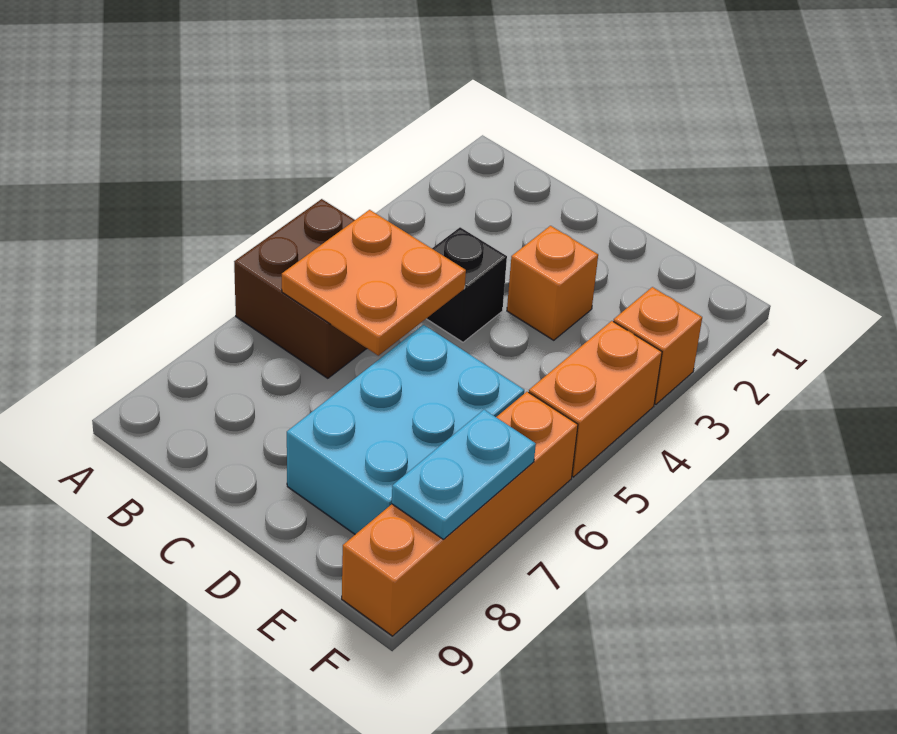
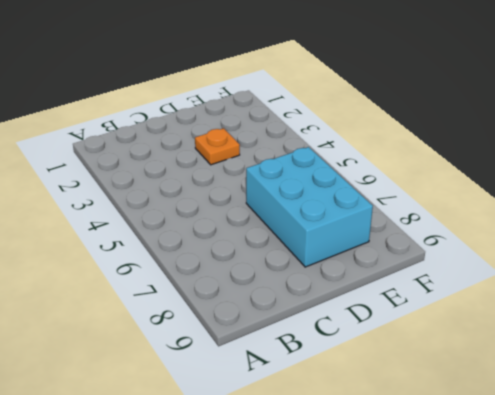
orange 1x1 plate [195,128,240,165] -> orange 1x1 brick [507,226,598,340]
none -> brown 2x2 brick [234,199,367,378]
none -> black 1x1 brick [426,227,507,342]

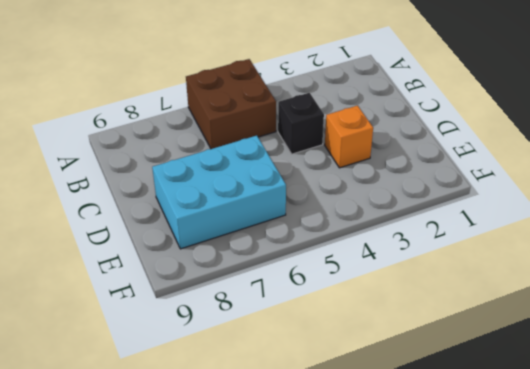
none -> orange 1x1 brick [613,287,702,405]
none -> orange 1x2 brick [529,321,662,477]

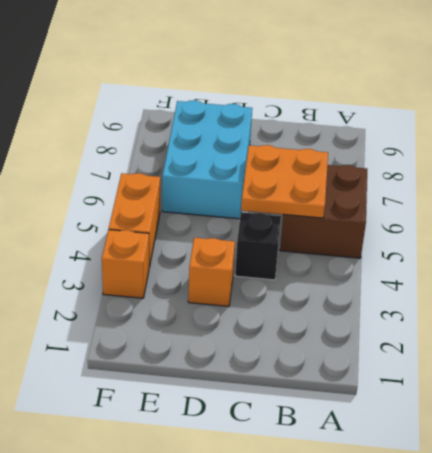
none -> orange 1x4 brick [342,392,578,636]
none -> cyan 1x2 plate [392,410,536,539]

